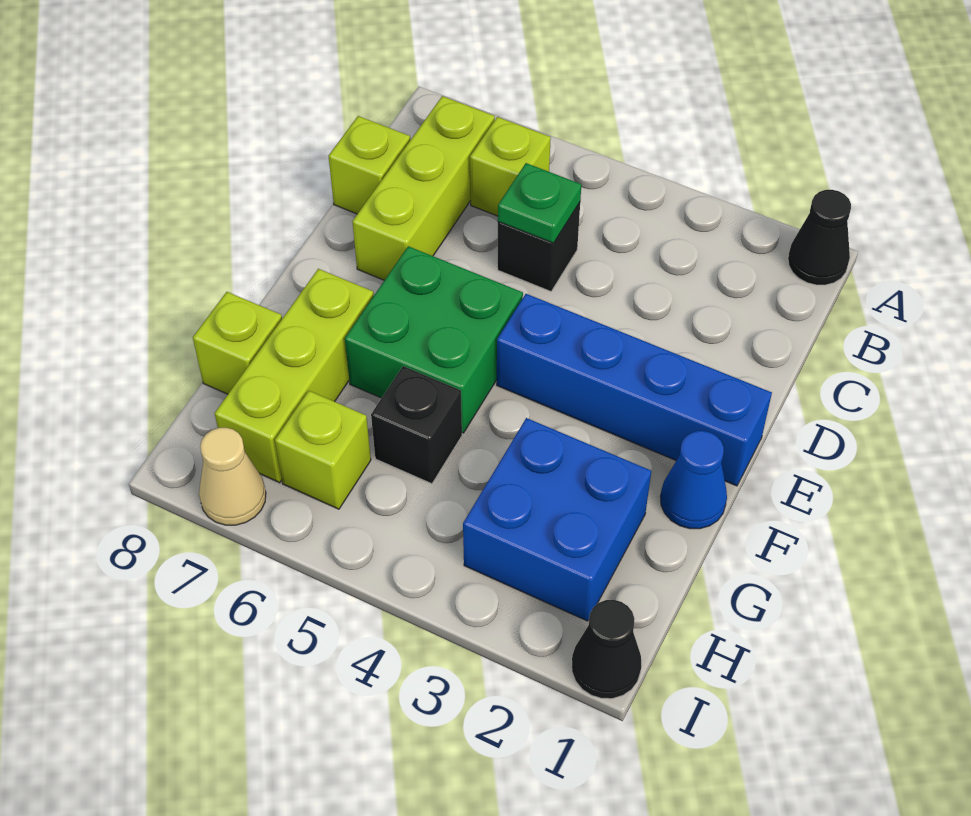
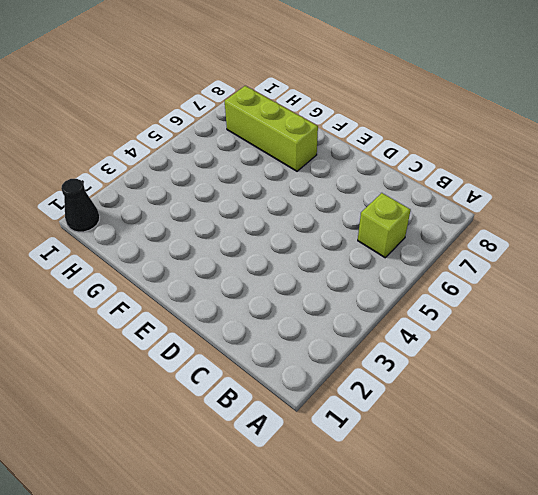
none -> black 1x1 cone [788,190,851,285]
none -> lime 1x3 brick [352,96,495,280]
none -> black 1x1 brick [498,202,580,291]

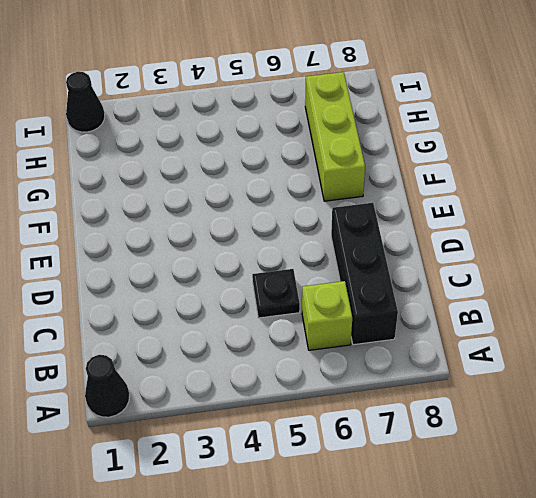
black 1x3 brick [331,203,398,345] -> lime 1x3 brick [352,96,495,280]
black 1x1 plate [252,269,300,318] -> black 1x1 brick [498,202,580,291]
none -> lime 1x1 brick [329,116,410,214]
none -> blue 1x4 brick [497,294,772,486]
none -> green 2x2 brick [345,246,523,433]

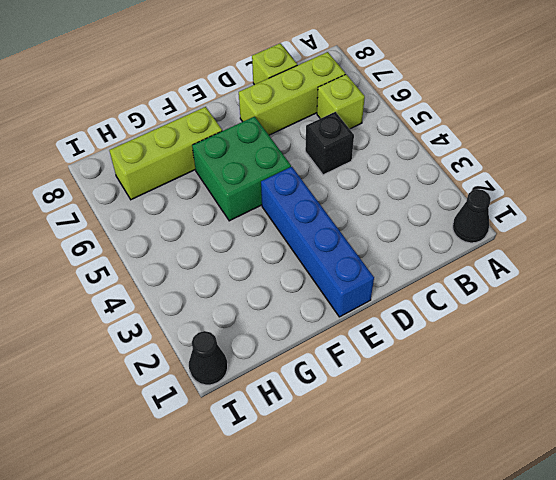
none -> blue 1x1 cone [660,431,727,529]
none -> blue 2x2 brick [463,418,651,621]
none -> black 1x1 brick [371,366,462,484]

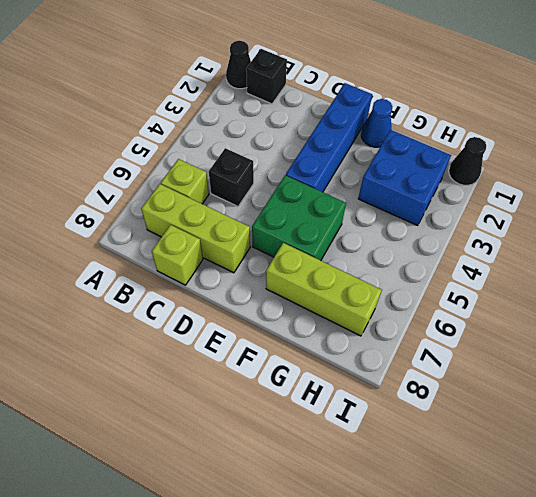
black 1x1 brick [246,49,287,104] -> black 1x1 brick moved to [371,366,462,484]
none -> lime 1x1 brick [193,292,282,394]
none -> lime 1x1 brick [275,391,371,509]
none -> tan 1x1 cone [199,428,266,525]

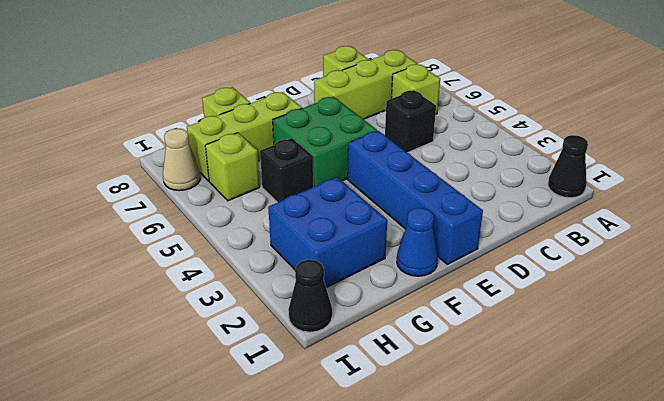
none -> green 1x1 plate [498,163,581,243]

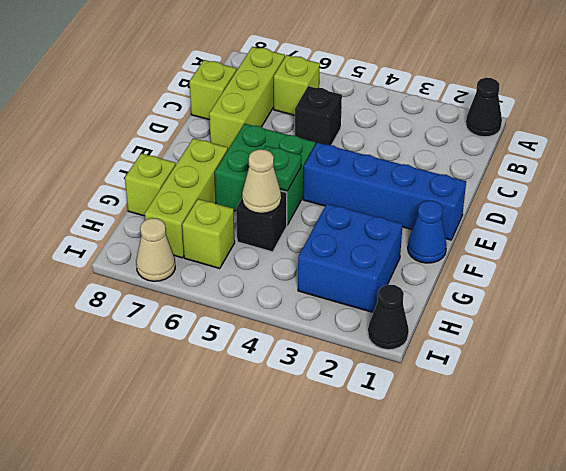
green 1x1 plate [264,146,301,191] -> green 1x1 plate moved to [498,163,581,243]
tan 1x1 cone [242,149,281,213] -> none

